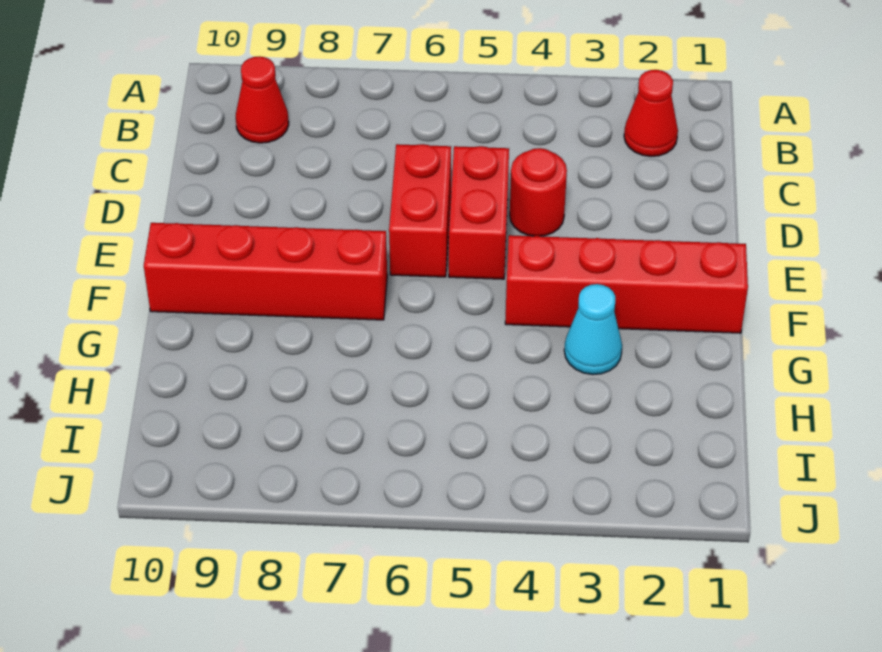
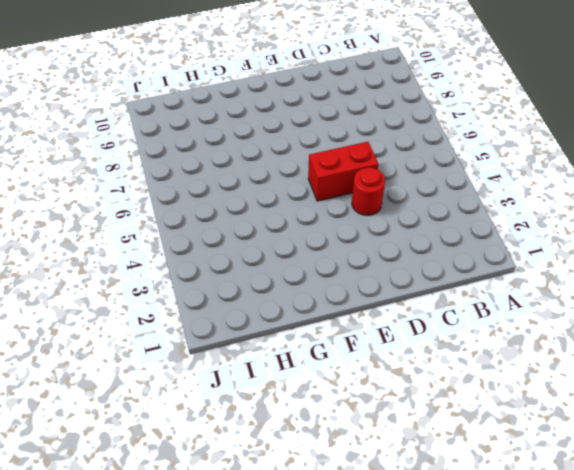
none -> red 1x1 cone [624,70,678,156]
none -> red 1x1 cone [236,56,289,143]

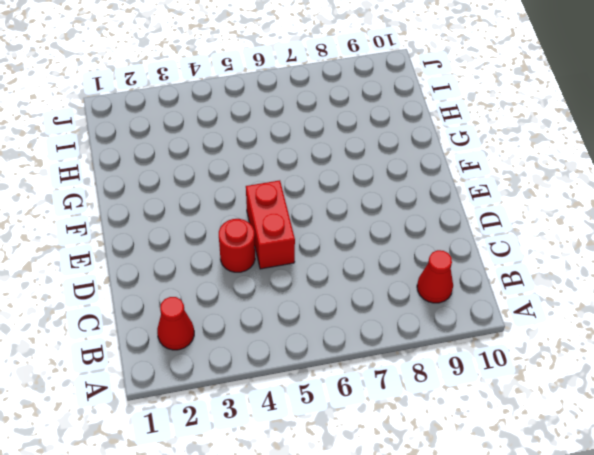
none -> red 1x2 brick [389,144,451,277]
none -> red 1x4 brick [505,235,748,333]

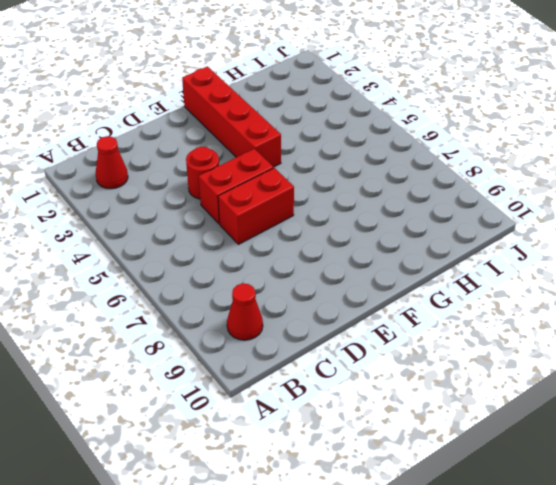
none -> red 1x4 brick [144,223,387,320]
none -> cyan 1x1 cone [564,284,622,375]

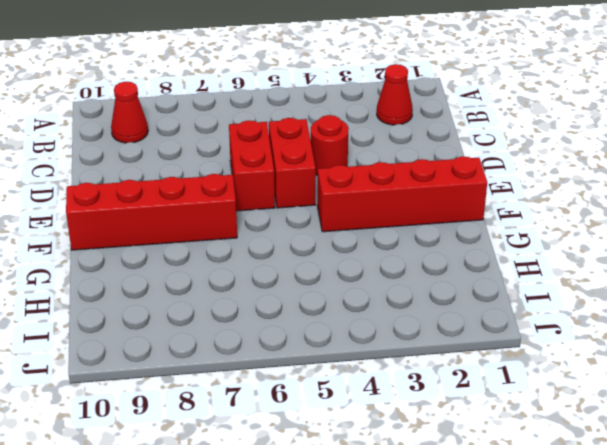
none -> cyan 1x1 cone [564,284,622,375]

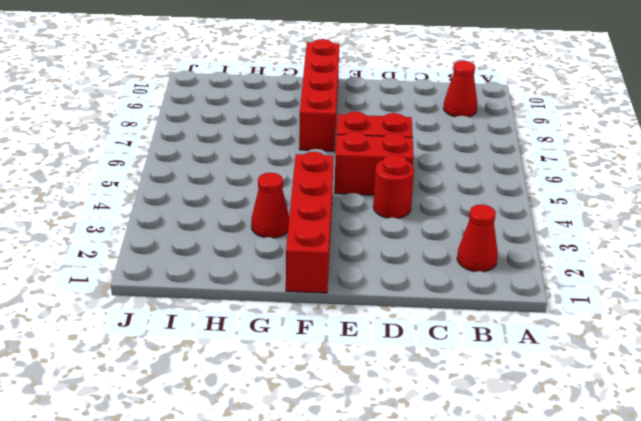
red 1x1 cone [251,173,289,238] -> cyan 1x1 cone [564,284,622,375]

